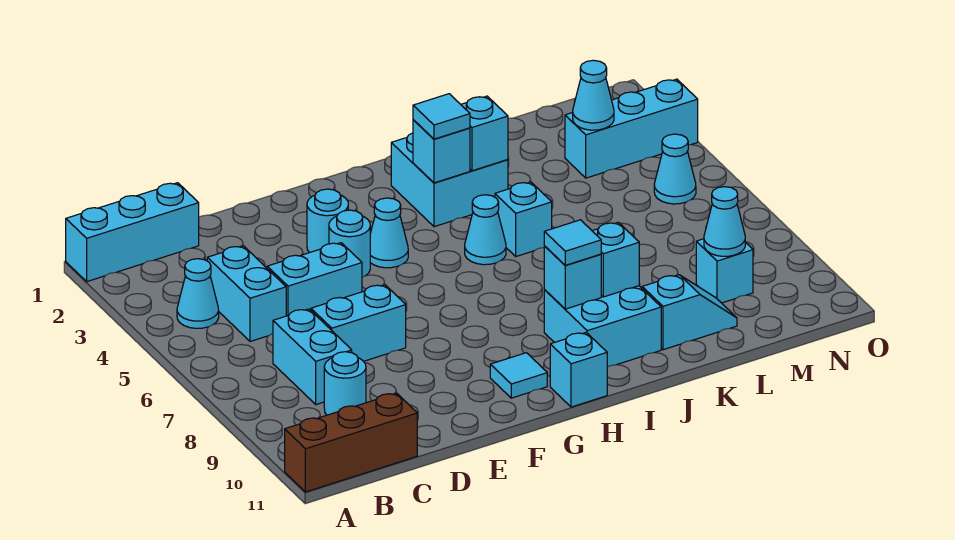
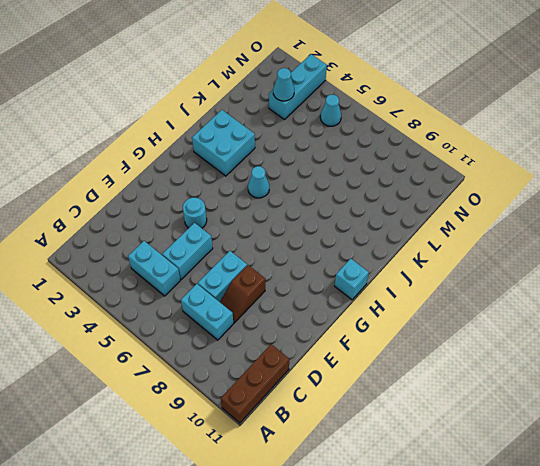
brown 1x2 slope [220,265,265,323] -> none
none -> cyan 1x3 brick [66,183,199,281]
none -> cyan 1x1 cone [177,259,219,328]
none -> cyan 1x1 round brick [324,352,366,415]

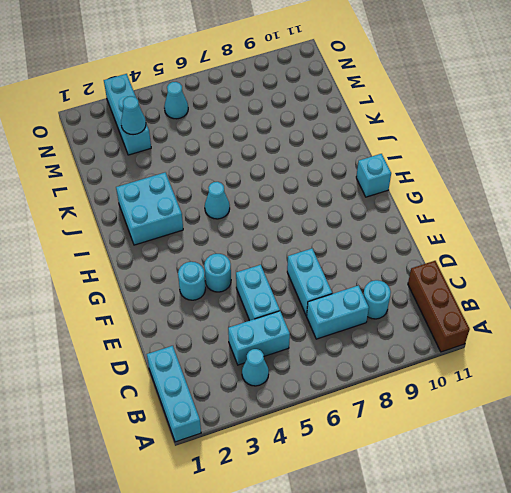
none -> cyan 1x1 cone [370,198,408,268]
none -> cyan 1x1 tile [490,353,547,398]
none -> cyan 2x2 brick [544,286,661,367]

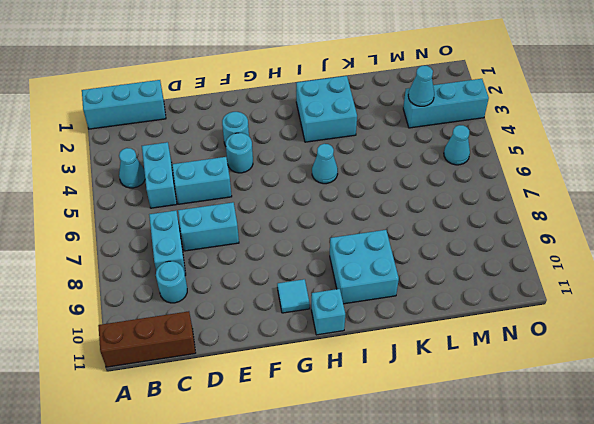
none -> cyan 1x1 cone [370,198,408,268]
none -> cyan 1x1 brick [495,182,552,256]
none -> cyan 1x2 slope [642,275,737,350]

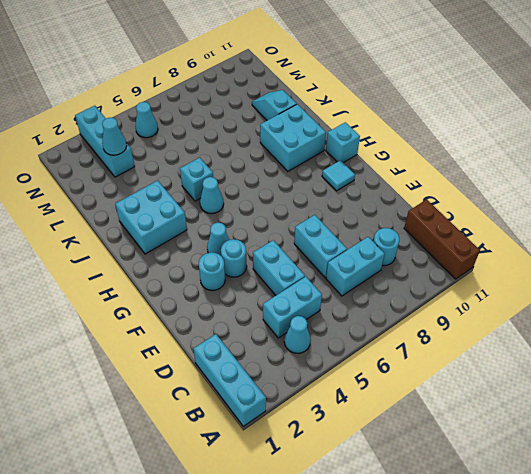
none -> cyan 1x1 brick [696,239,753,303]
none -> cyan 1x1 brick [413,120,470,183]
none -> cyan 1x1 brick [544,246,601,309]

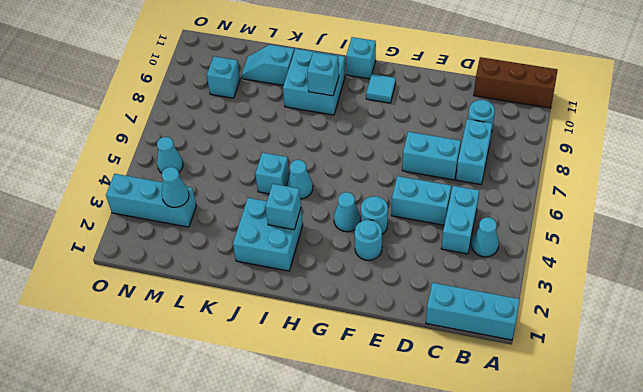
none -> cyan 1x1 brick [461,96,508,171]
none -> cyan 1x1 brick [593,222,639,297]
none -> cyan 1x1 cone [704,187,745,256]

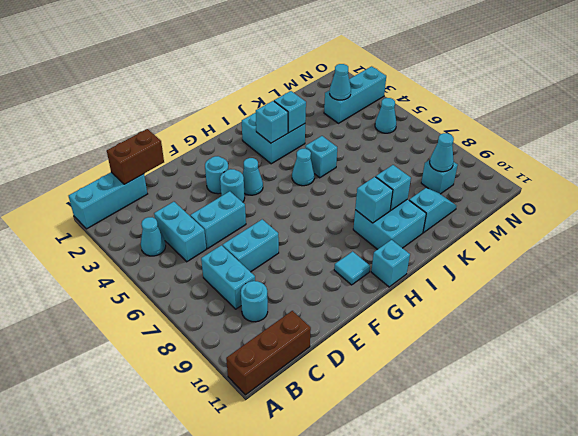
brown 1x2 brick [107,129,164,184] -> none
none -> cyan 1x1 tile [413,94,470,139]
none -> cyan 1x1 tile [544,220,601,265]

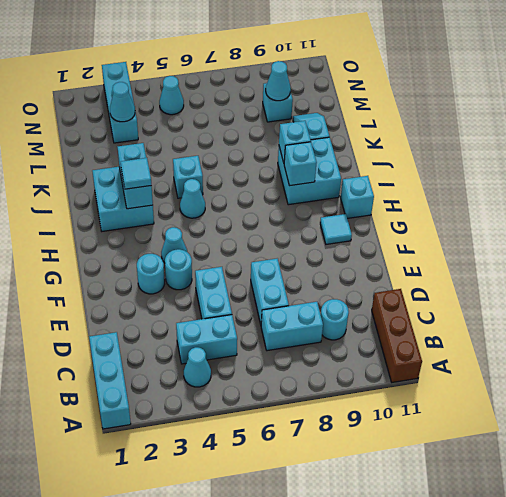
none -> cyan 1x1 tile [544,220,601,265]

